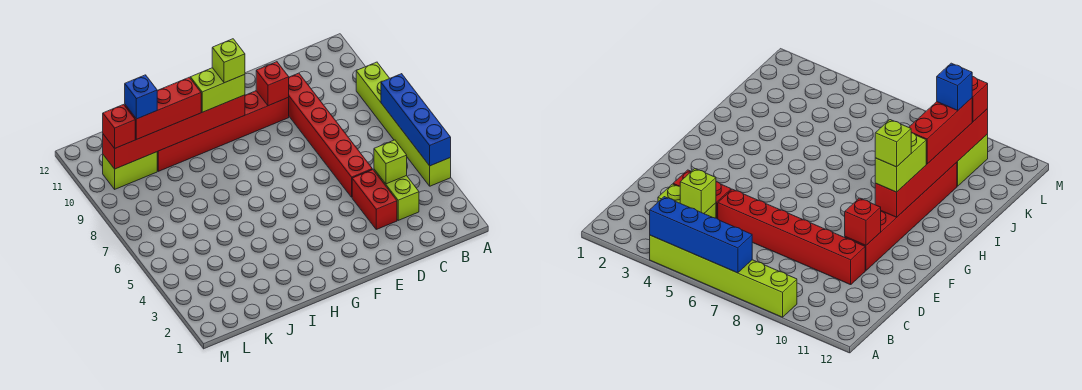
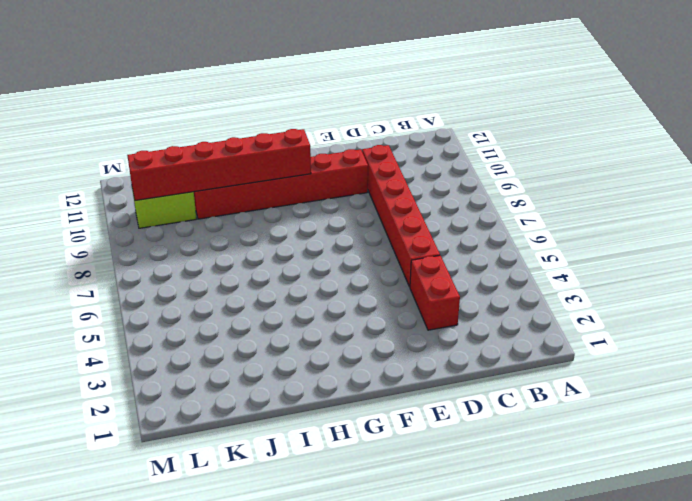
none -> lime 1x6 brick [356,62,451,186]
none -> lime 1x2 brick [374,169,419,220]
none -> blue 1x4 brick [381,74,451,166]

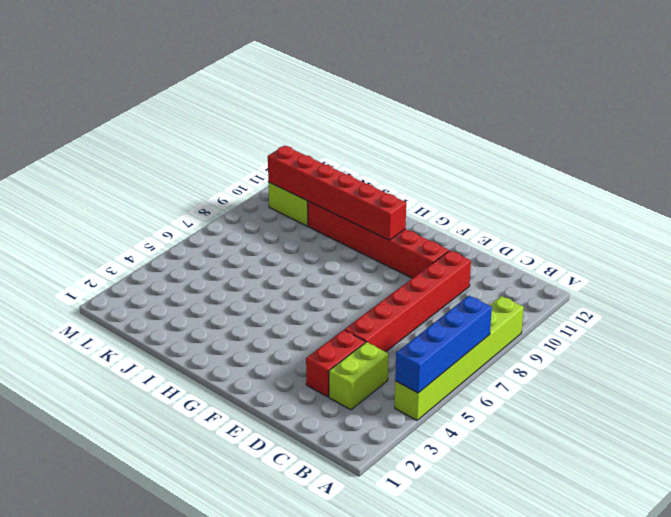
none -> lime 1x1 brick [374,140,407,184]
none -> red 1x1 brick [256,62,289,106]
none -> lime 1x2 brick [190,68,245,112]

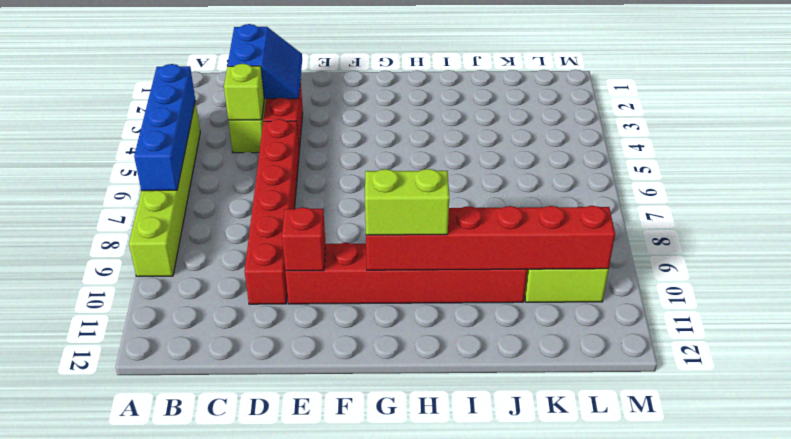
blue 2x2 slope [228,24,302,99] -> none
none -> red 1x3 brick [125,77,201,139]
none -> red 1x1 brick [103,105,135,148]
none -> lime 1x1 brick [212,39,245,83]

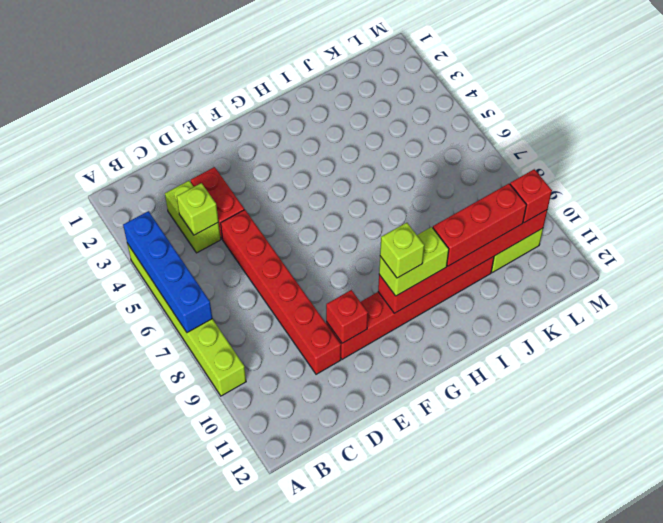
none -> blue 1x1 brick [125,75,157,119]

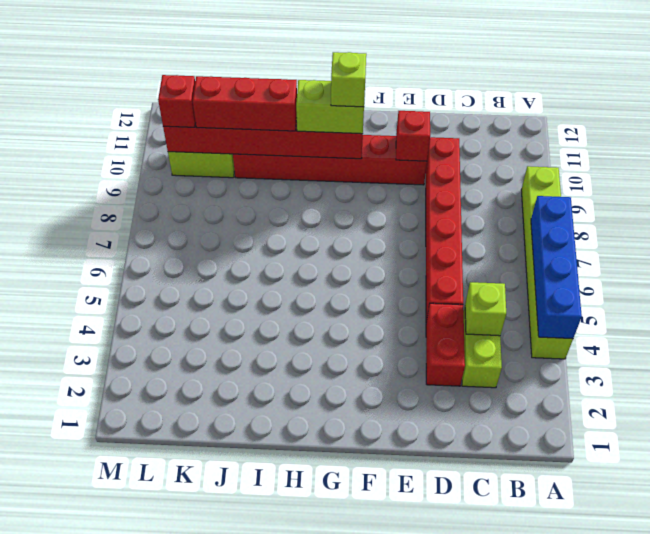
none -> blue 1x1 brick [125,75,157,119]

